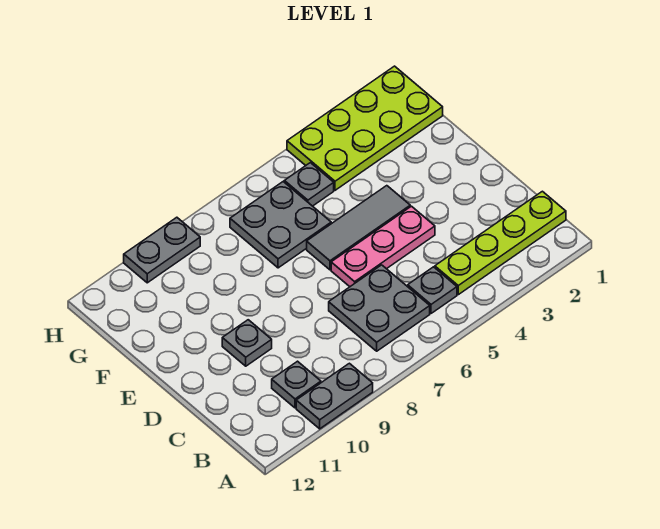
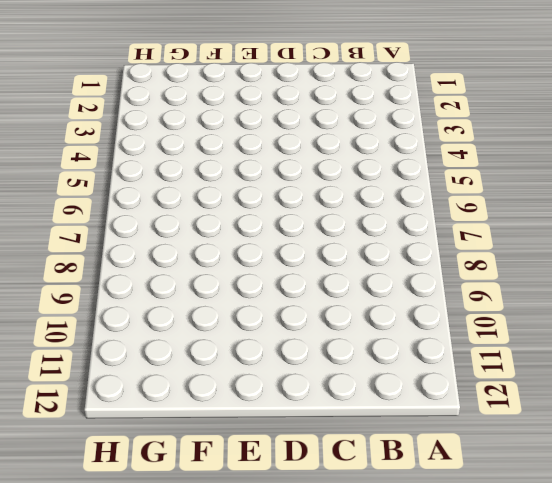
none -> grey 1x2 plate [296,363,373,429]
none -> lime 1x4 plate [435,191,566,295]
none -> grey 1x1 plate [408,267,457,313]

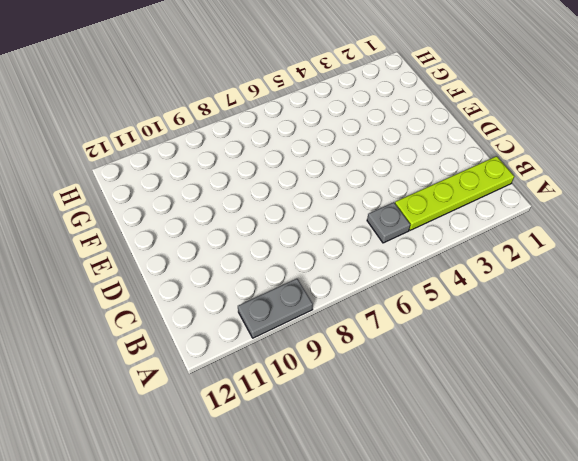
none -> grey 2x2 plate [329,265,430,351]
none -> grey 1x1 plate [272,361,321,408]
none -> pink 1x3 plate [331,206,435,287]

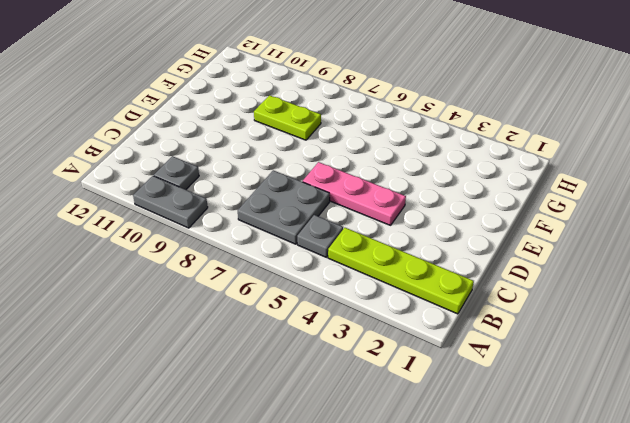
lime 1x2 plate [254,95,321,140] -> none
none -> grey 1x1 plate [222,320,272,366]
none -> grey 1x3 tile [307,186,410,270]
none -> grey 2x2 plate [230,182,331,268]

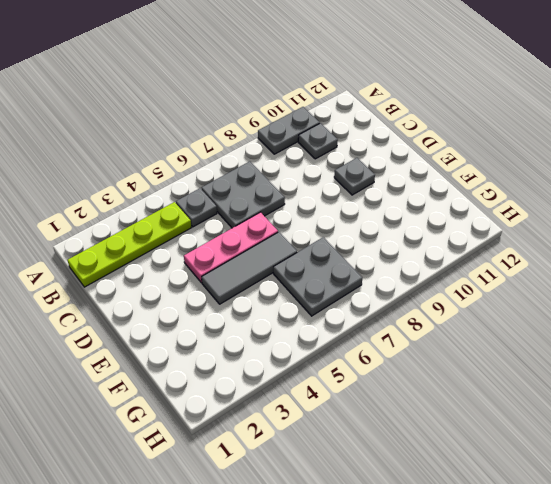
none -> lime 2x4 plate [287,66,443,190]
none -> grey 1x1 plate [284,163,334,206]
none -> grey 1x2 plate [124,217,200,283]

